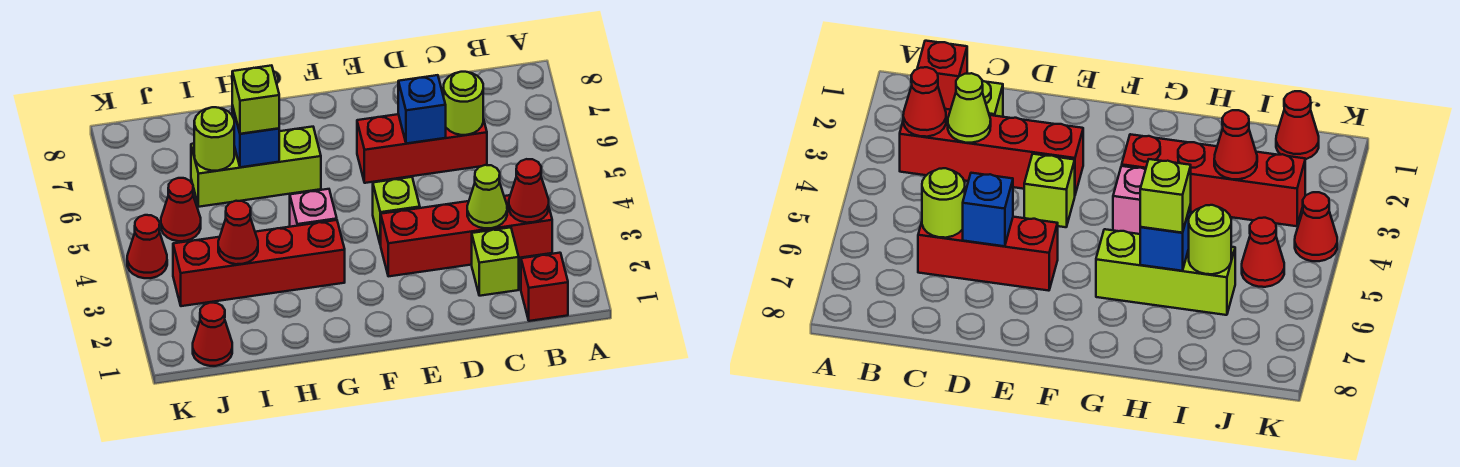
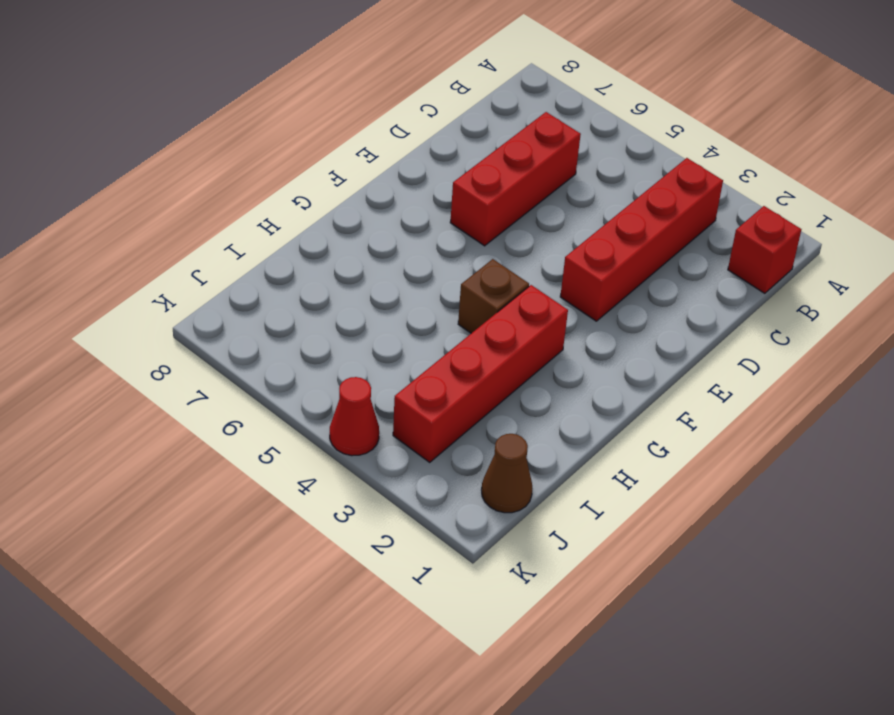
brown 1x1 brick [458,259,529,333] -> pink 1x1 brick [290,189,337,227]
brown 1x1 cone [482,434,532,513] -> red 1x1 cone [193,303,232,366]
none -> lime 1x1 brick [472,227,519,296]
none -> lime 1x1 brick [373,177,420,245]
none -> lime 1x3 brick [191,127,321,207]

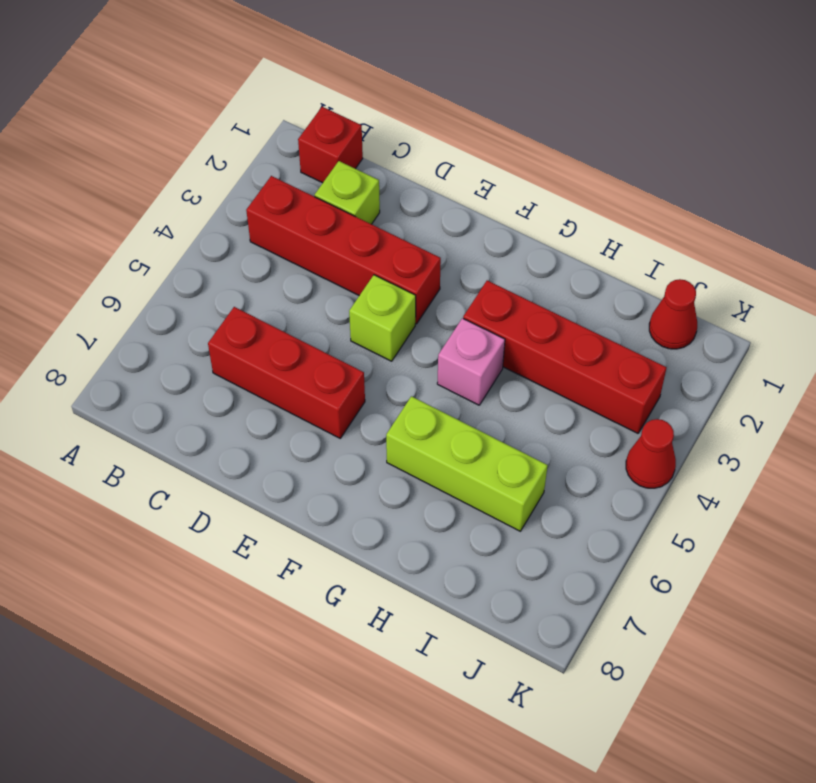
none -> red 1x1 cone [161,178,201,241]
none -> red 1x1 cone [509,159,549,223]
none -> lime 1x1 cone [467,165,507,228]

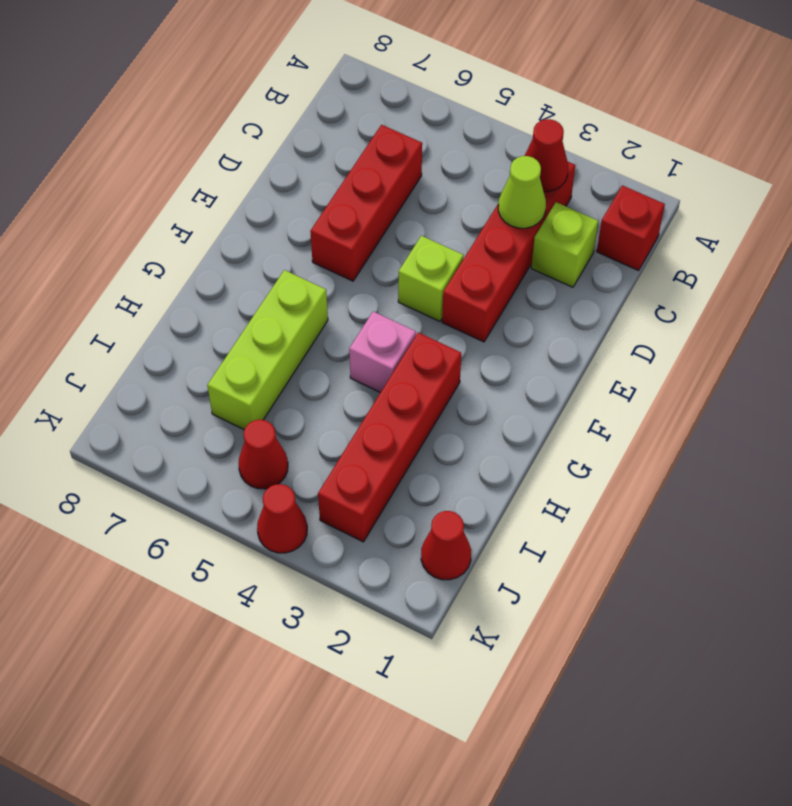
none -> lime 1x1 round brick [444,72,483,135]
none -> blue 1x1 brick [398,75,446,144]
none -> blue 1x1 brick [232,105,279,167]

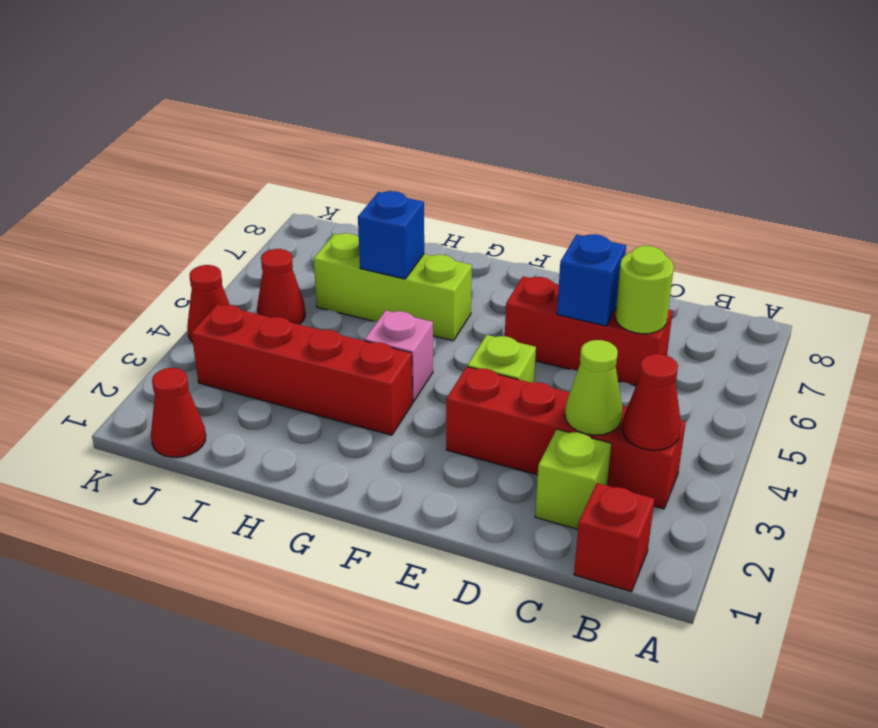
none -> red 1x1 cone [218,201,258,264]
none -> lime 1x1 round brick [194,107,234,171]
none -> lime 1x1 brick [232,65,279,134]

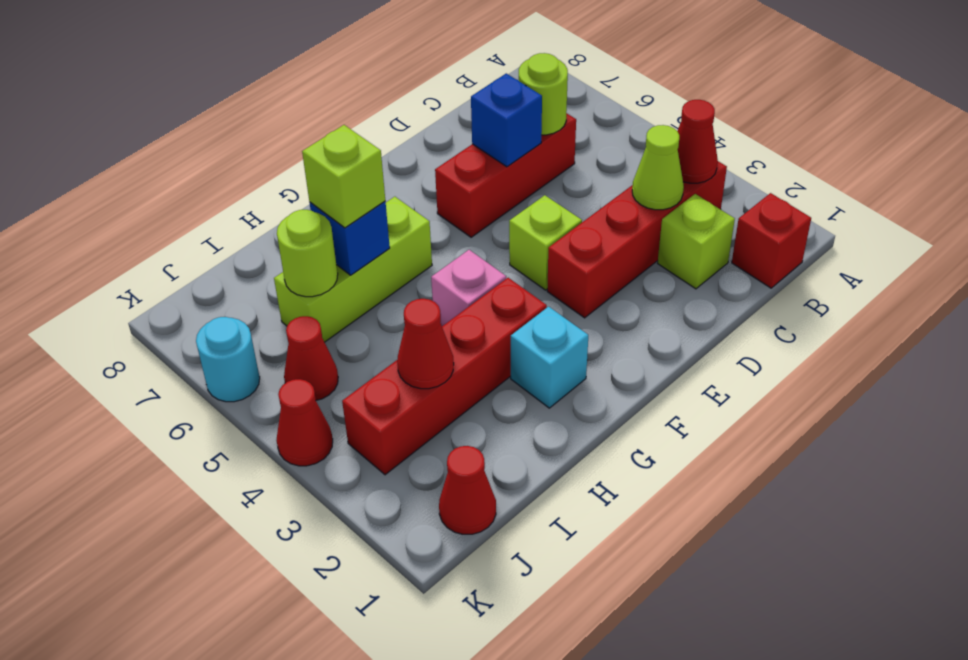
cyan 1x1 brick [511,307,588,408] -> none
cyan 1x1 round brick [196,317,260,402] -> none

